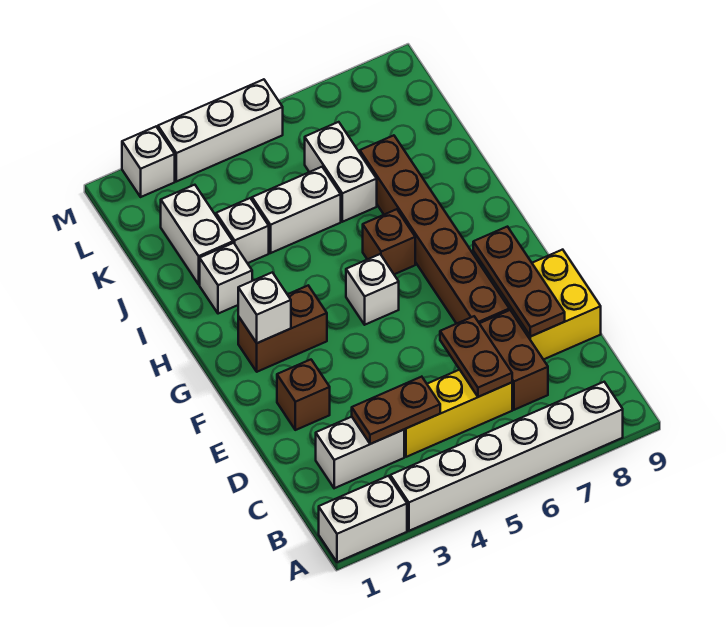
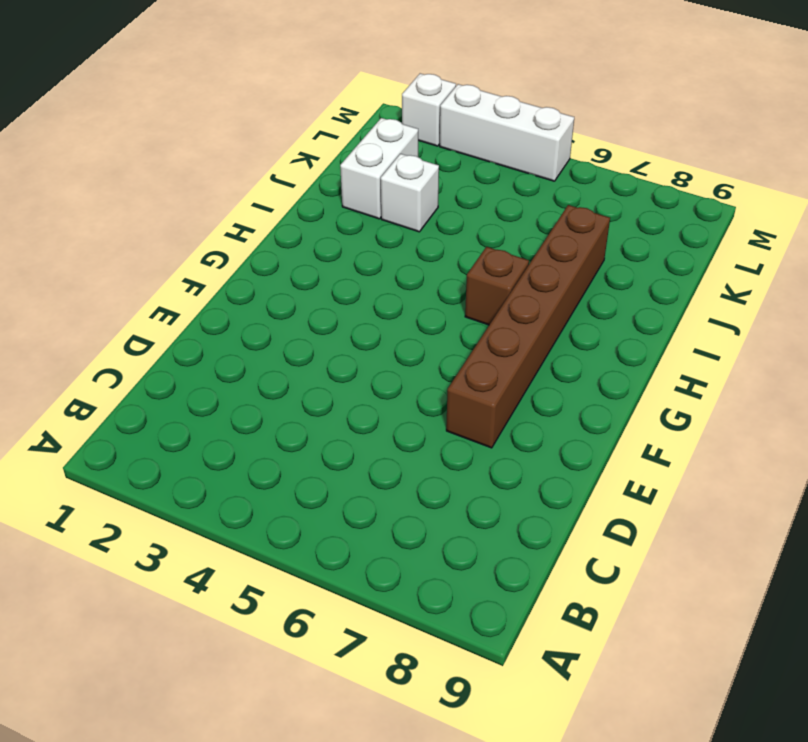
none -> white 1x2 brick [319,476,407,562]
none -> white 1x6 brick [390,382,623,531]
none -> white 1x2 brick [316,417,404,488]

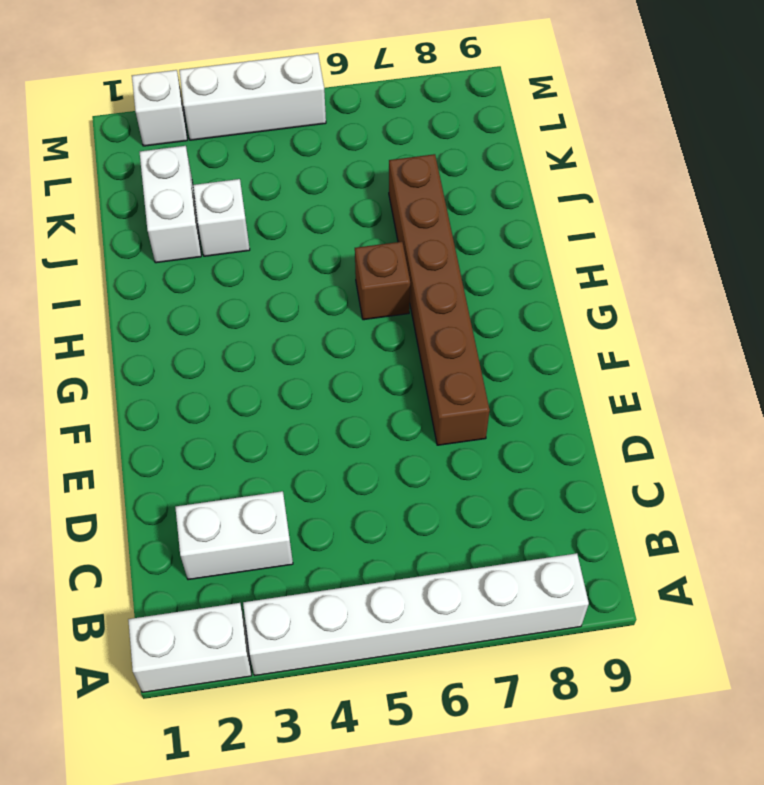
none -> yellow 1x3 brick [404,370,512,457]
none -> brown 1x2 brick [479,310,548,410]
none -> yellow 2x2 brick [493,250,601,360]

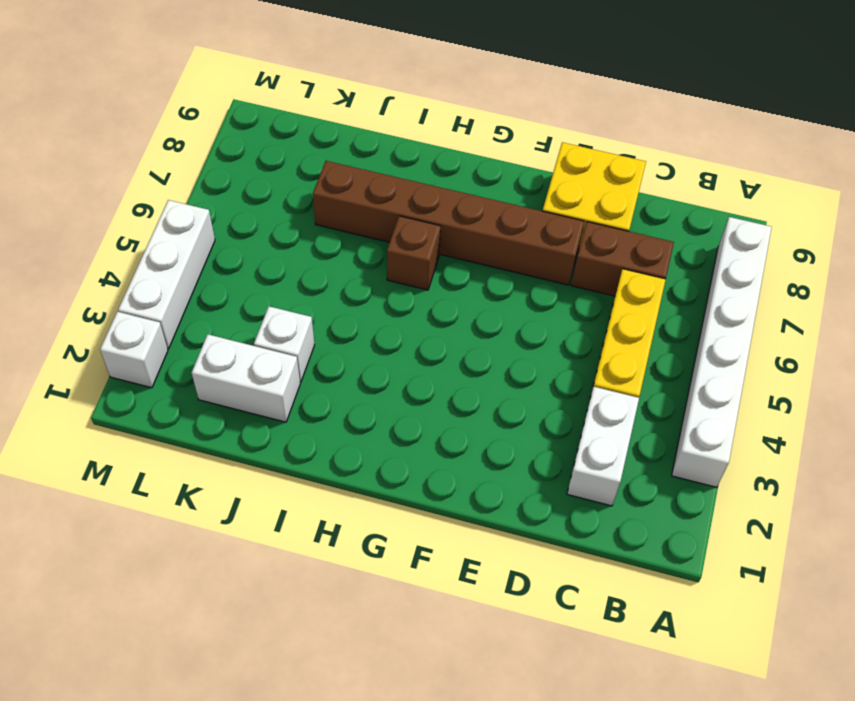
none -> white 1x2 brick [319,476,407,562]
none -> brown 1x1 brick [277,360,330,430]
none -> brown 1x2 brick [238,286,327,372]

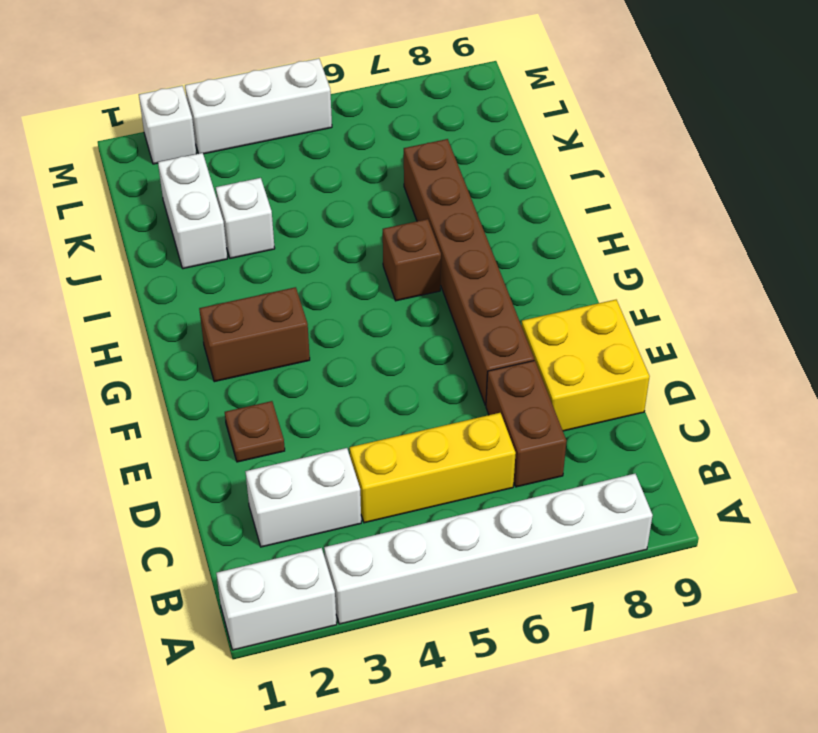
brown 1x1 plate [225,401,285,462] -> brown 1x1 brick [277,360,330,430]
none -> white 1x1 brick [346,254,399,325]
none -> white 1x1 brick [200,243,252,314]
none -> white 1x2 brick [252,167,341,253]

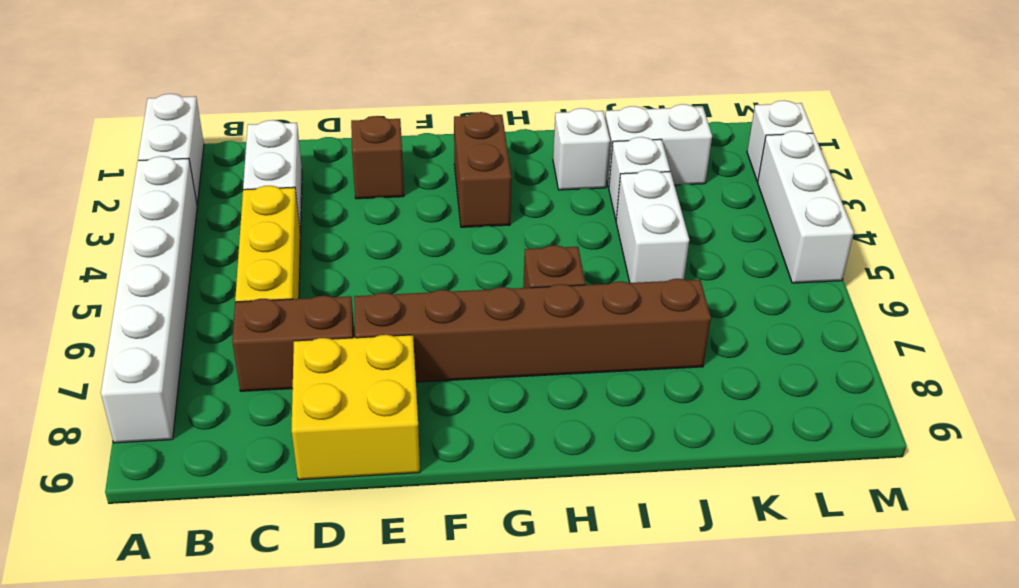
none -> white 1x1 brick [346,254,399,325]
none -> white 1x2 brick [305,122,377,222]
none -> brown 1x2 plate [352,377,440,444]

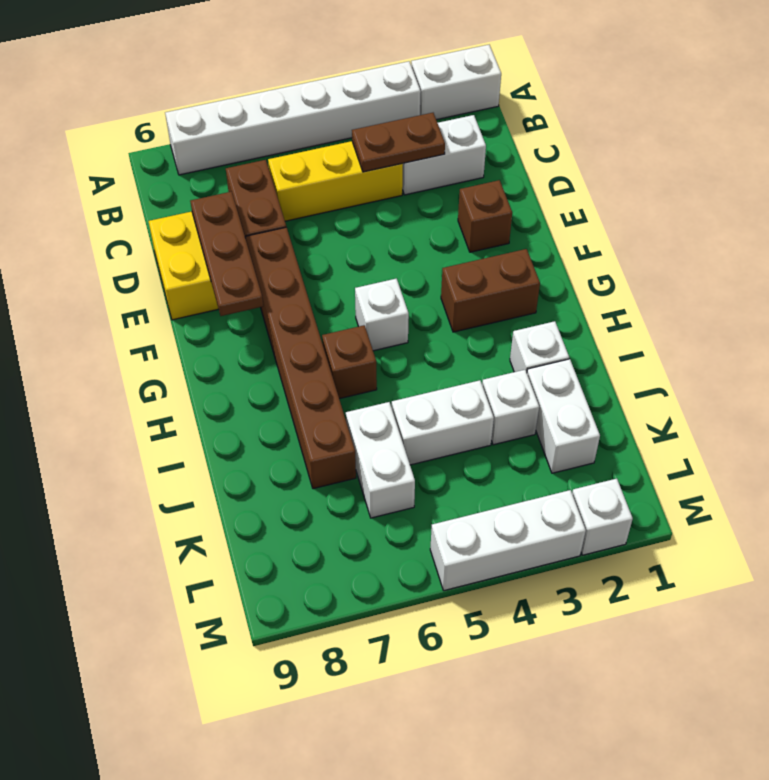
none -> brown 1x2 plate [440,316,512,397]
none -> white 1x1 brick [238,272,291,343]

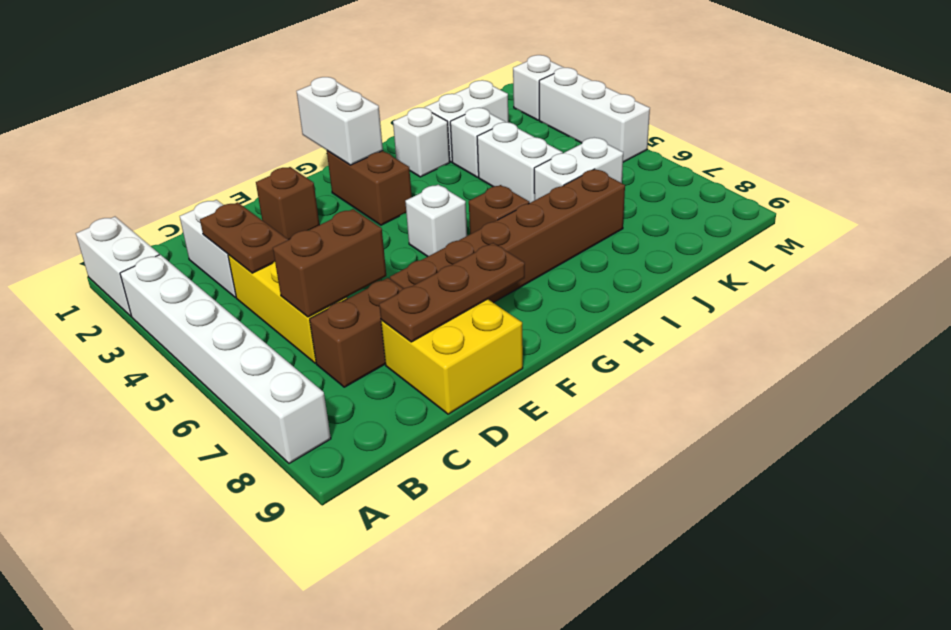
brown 1x2 brick [273,209,386,317] -> brown 1x2 plate [440,316,512,397]
white 1x2 brick [297,77,383,165] -> white 1x1 brick [238,272,291,343]

